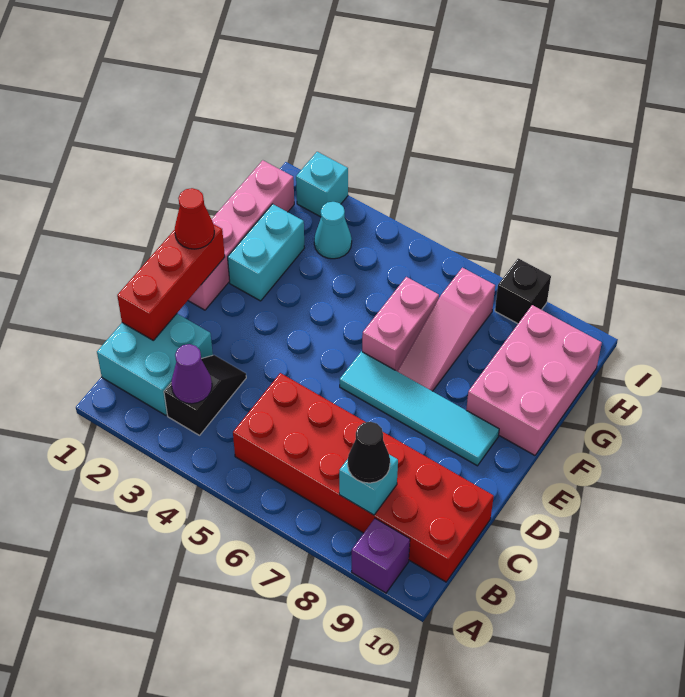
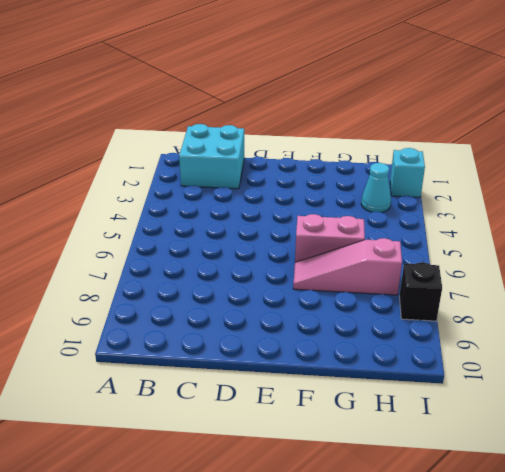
none -> purple 1x1 brick [352,519,410,593]
none -> black 1x2 slope [164,355,246,435]
none -> red 2x6 brick [233,373,494,582]

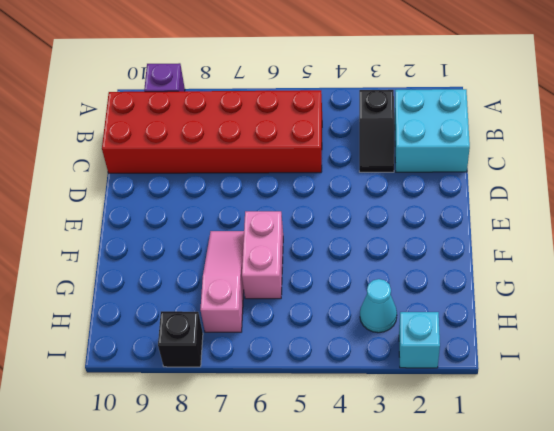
none -> pink 1x4 brick [188,160,294,310]
none -> cyan 1x4 tile [340,351,499,466]
none -> cyan 1x2 brick [228,204,305,301]

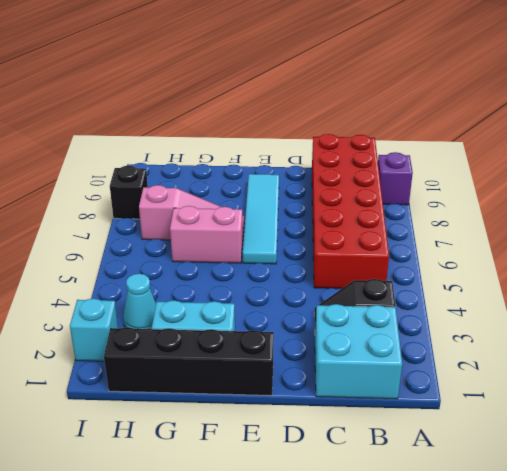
black 1x4 brick [104,327,274,396] -> pink 1x4 brick [188,160,294,310]
none -> pink 2x3 brick [466,305,602,455]
none -> purple 1x1 cone [171,344,212,404]
none -> cyan 1x1 brick [339,455,398,515]

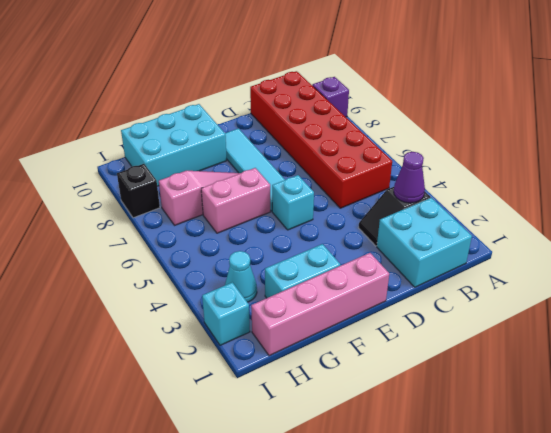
cyan 1x1 brick [272,175,314,230] -> cyan 1x1 brick moved to [339,455,398,515]
cyan 2x3 brick [121,104,227,186] -> pink 2x3 brick [466,305,602,455]
none -> red 1x3 brick [117,224,225,340]
none -> black 1x1 cone [348,422,390,483]
none -> red 1x1 cone [175,188,214,249]

